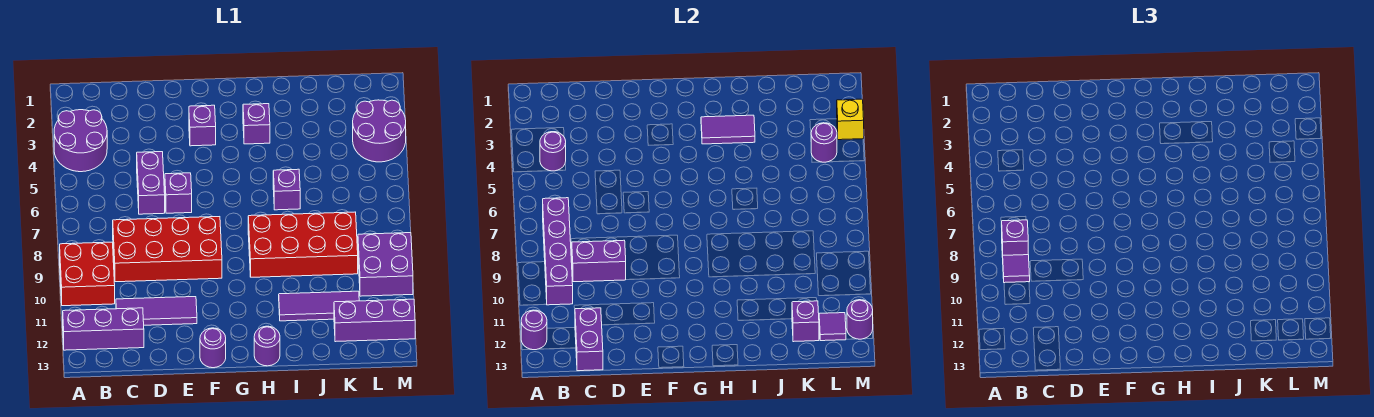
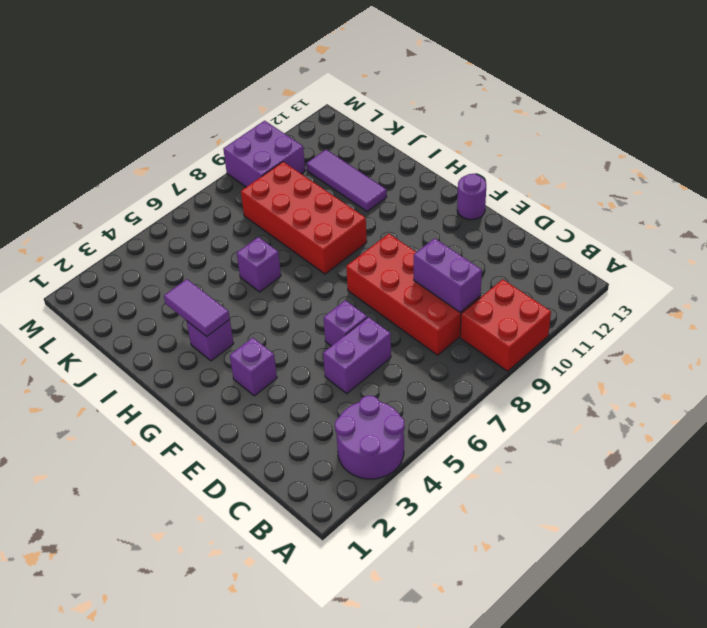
none -> purple 1x3 brick [63,308,144,350]
none -> purple 1x3 tile [116,297,197,325]
none -> purple 1x1 round brick [254,326,280,366]
none -> purple 1x3 brick [334,299,415,342]

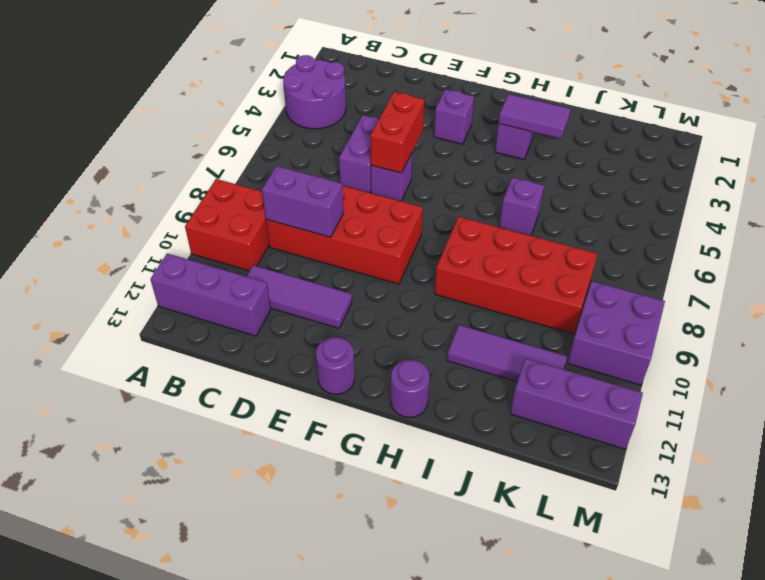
red 1x2 brick [370,92,424,173] -> none
none -> purple 2x2 round brick [353,100,406,162]
none -> purple 1x1 round brick [521,310,547,350]
none -> purple 1x1 round brick [540,132,566,171]
none -> purple 1x4 brick [543,198,573,305]

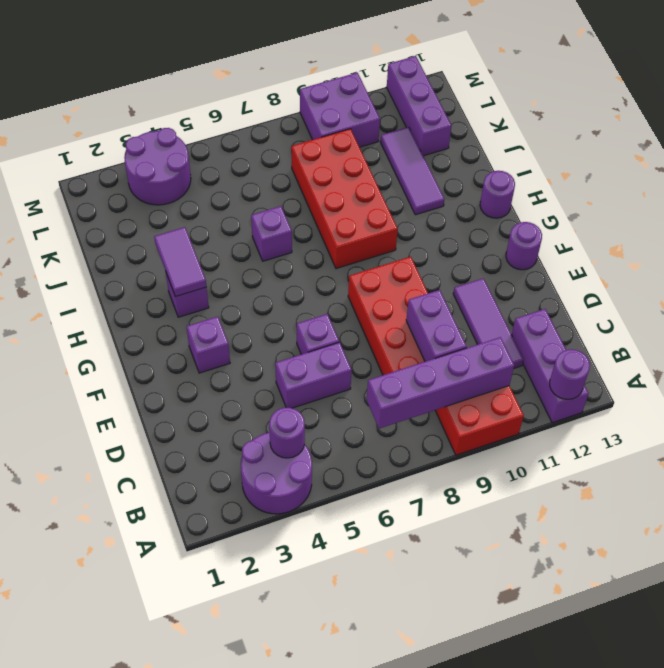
none -> purple 1x2 brick [575,308,603,371]
none -> purple 1x1 brick [792,301,819,342]
none -> purple 1x1 round brick [811,123,837,162]
none -> purple 1x1 tile [819,313,846,341]

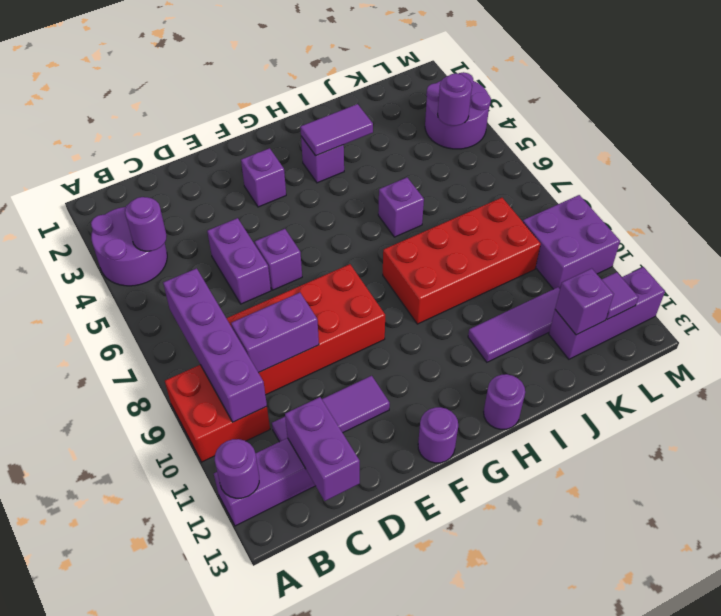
none -> yellow 1x1 brick [837,99,864,140]
none -> purple 1x1 round brick [847,300,873,339]
none -> purple 1x1 brick [1002,220,1028,257]
none -> purple 1x1 tile [1003,255,1030,283]

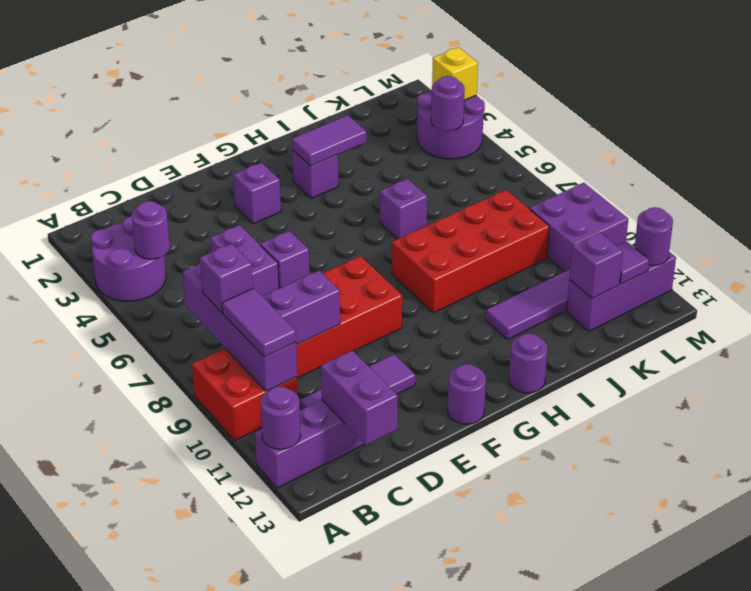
purple 1x2 tile [222,288,296,357] -> purple 1x1 tile [1003,255,1030,283]

